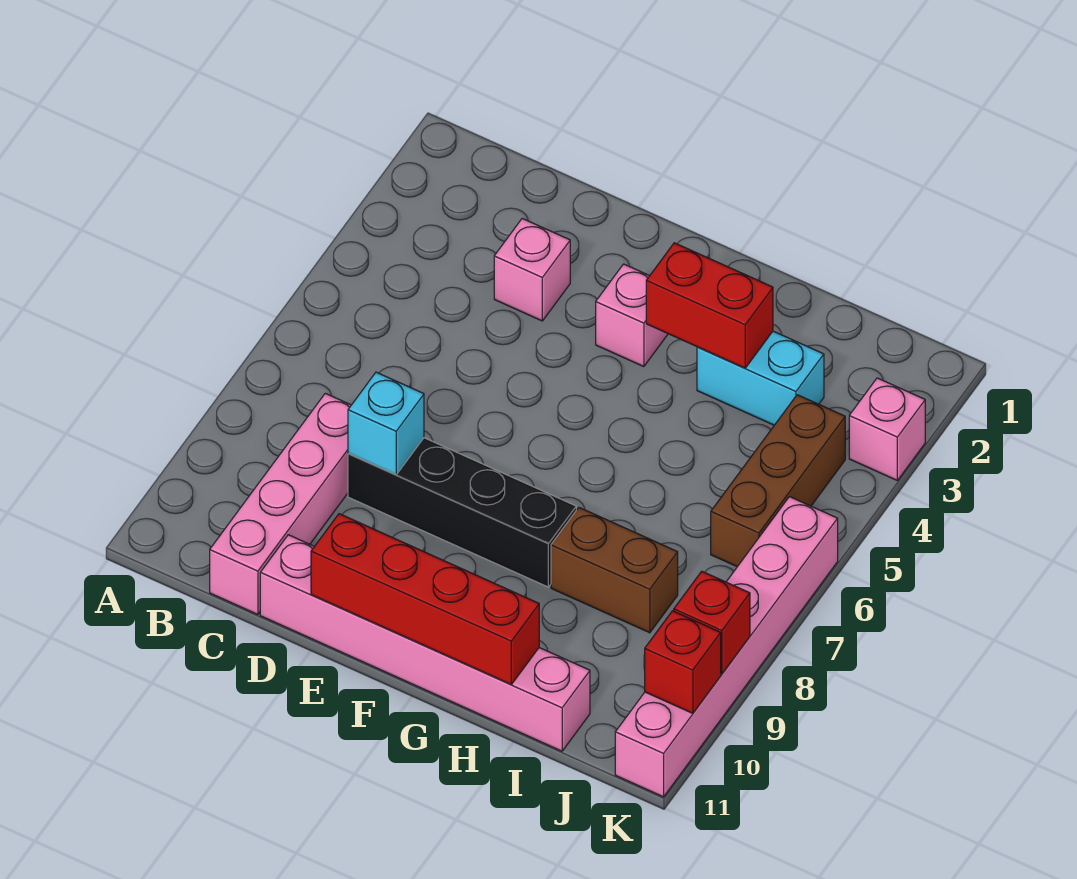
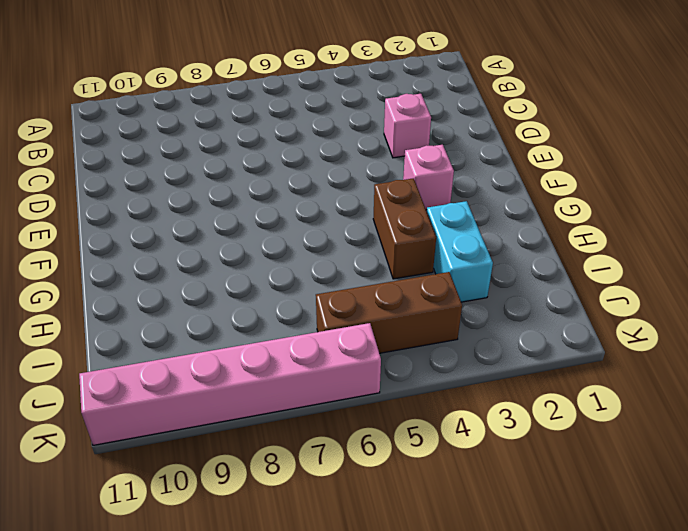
brown 1x2 brick [373,178,436,279] -> brown 1x2 brick moved to [551,508,678,633]
none -> pink 1x4 brick [210,393,351,615]
none -> black 1x4 brick [348,438,576,587]
none -> pink 1x6 brick [260,535,590,751]

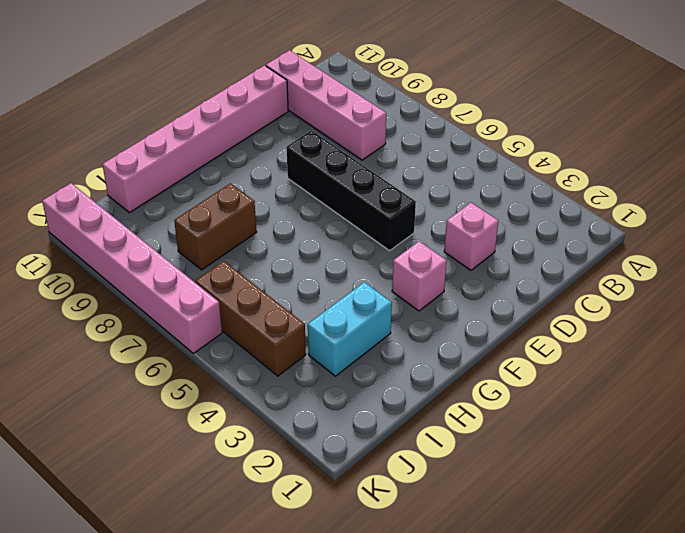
black 1x4 brick [286,131,416,251] -> black 1x4 brick turned to [348,438,576,587]
none -> pink 1x1 brick [849,378,925,480]
none -> cyan 1x1 brick [348,372,424,475]
none -> red 1x4 brick [311,514,539,684]

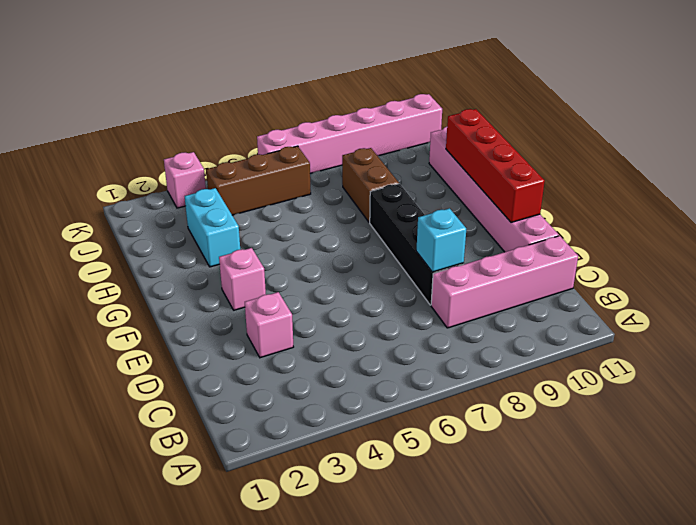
none -> red 1x2 brick [646,243,773,368]
none -> red 1x1 brick [674,571,750,674]
none -> red 1x1 brick [645,611,721,713]

